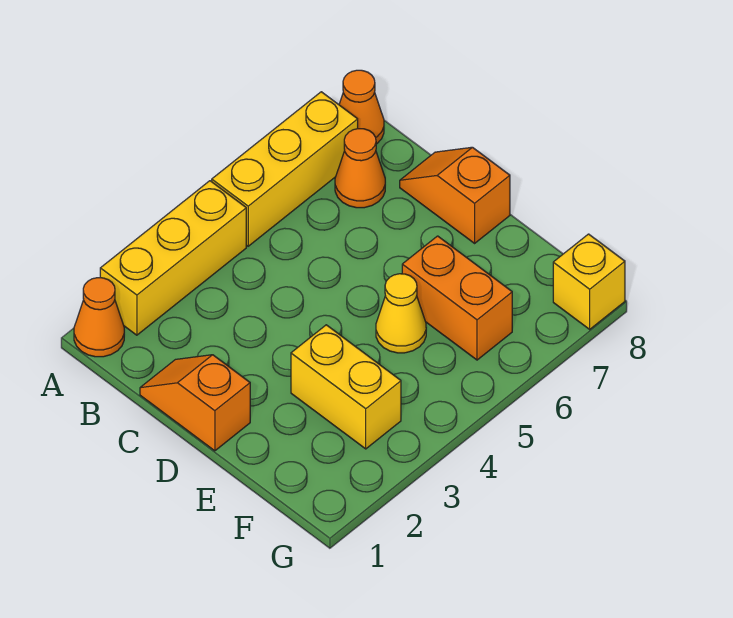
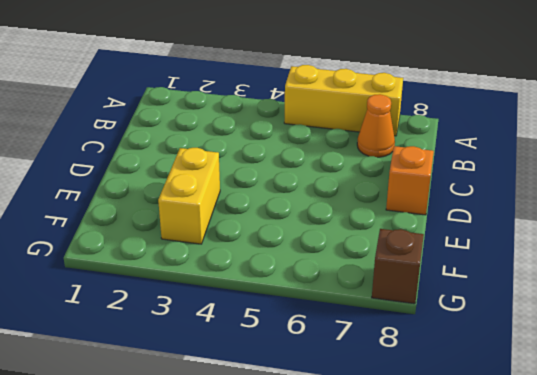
brown 1x1 brick [372,229,424,304] -> yellow 1x1 brick [553,234,625,329]
none -> orange 1x1 cone [74,278,124,357]
none -> yellow 1x3 brick [100,181,246,335]

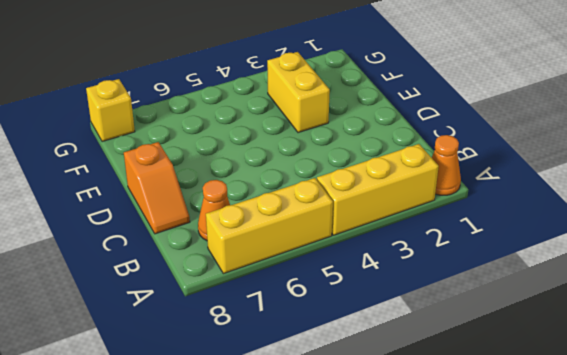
none -> orange 1x1 cone [339,70,384,144]
none -> orange 1x2 slope [140,355,250,451]

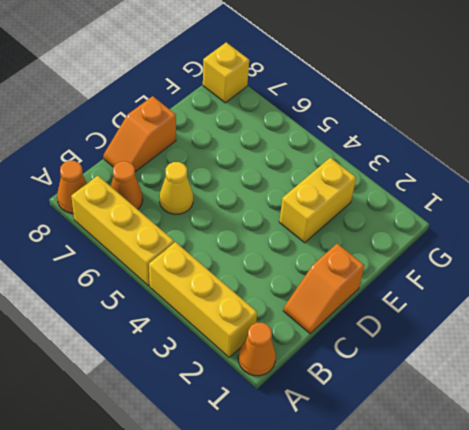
yellow 1x1 cone [159,162,193,214] -> yellow 1x1 cone moved to [376,274,426,353]
none -> orange 1x2 brick [402,236,512,360]

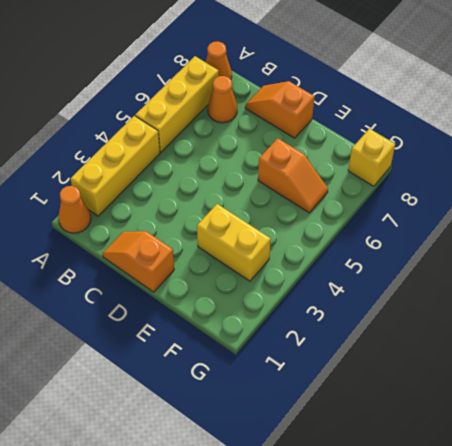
orange 1x2 slope [258,138,328,213] -> orange 1x2 brick [402,236,512,360]
none -> yellow 1x1 cone [376,274,426,353]

